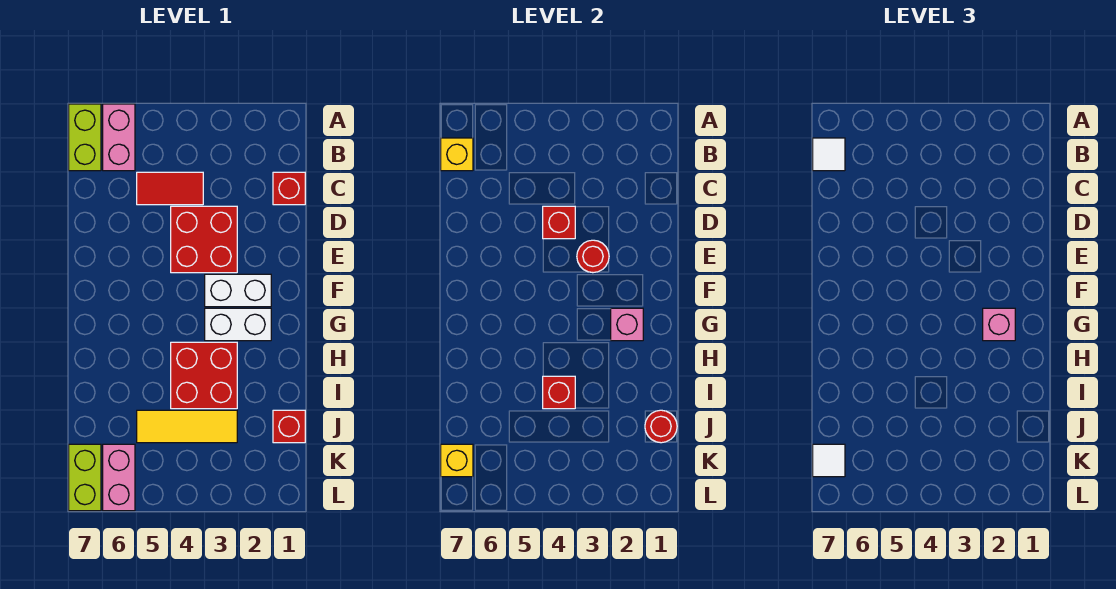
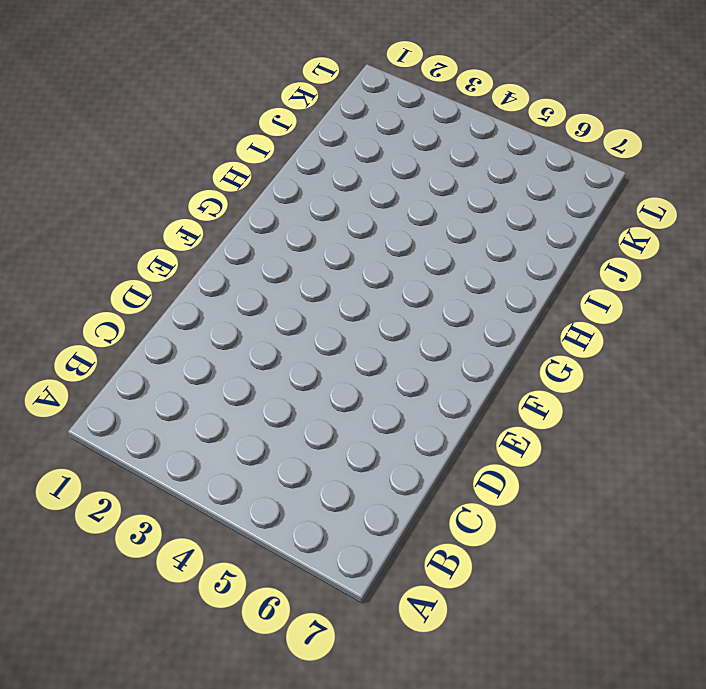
none -> pink 1x2 brick [103,104,135,171]
none -> lime 1x2 brick [69,104,101,171]
none -> red 1x1 brick [273,172,305,205]

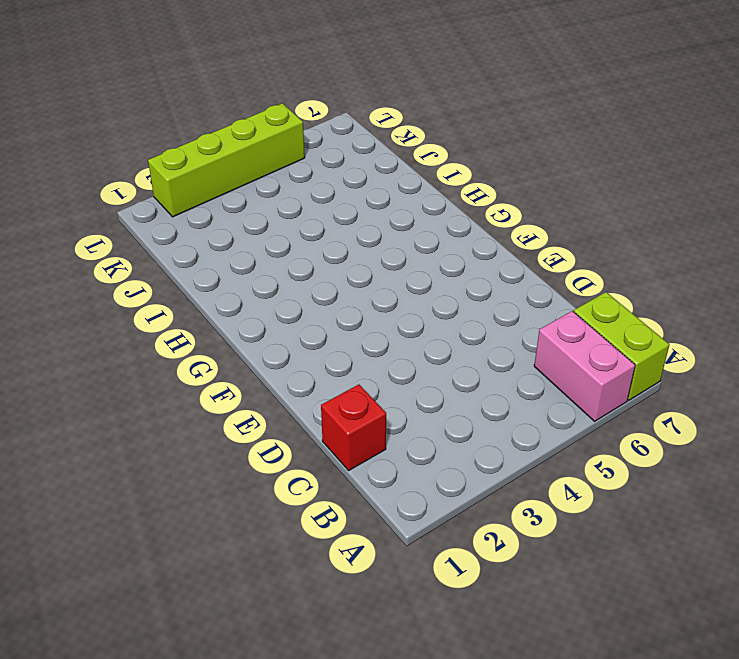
lime 1x4 brick [148,103,305,217] -> none
none -> red 1x2 tile [137,172,203,205]
none -> red 2x2 brick [171,206,237,273]
none -> white 1x2 brick [205,274,271,307]

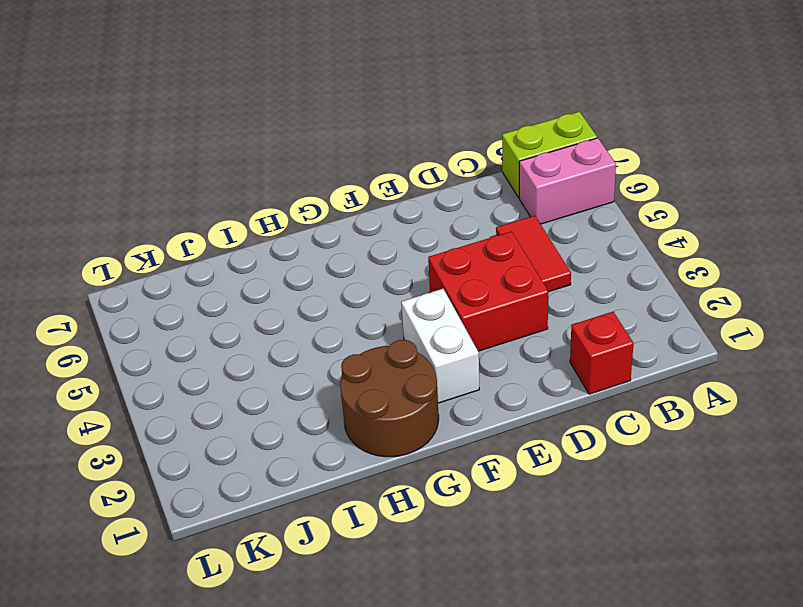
brown 2x2 round brick [340,340,439,457] -> white 1x2 brick [205,308,271,341]
none -> red 2x2 brick [171,342,237,409]
none -> red 1x1 brick [273,410,305,443]
none -> yellow 1x3 tile [137,410,237,443]

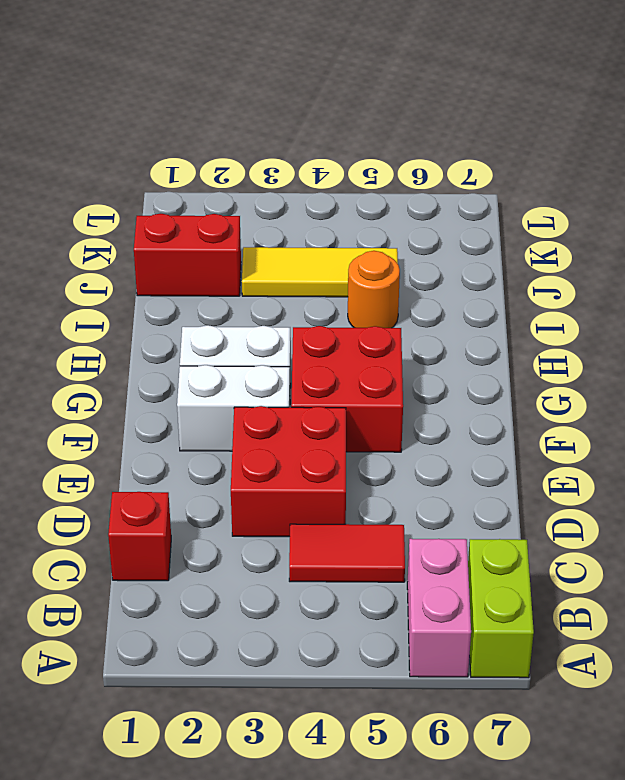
red 2x2 brick [291,326,403,452] -> red 2x2 brick moved to [171,342,237,409]
orange 1x1 round brick [348,251,400,328] -> none
red 1x2 brick [134,214,241,296] -> red 1x1 brick [273,410,305,443]
none -> pink 1x2 brick [103,444,135,511]
none -> lime 1x2 brick [69,444,101,511]
none -> yellow 1x1 brick [441,138,473,171]

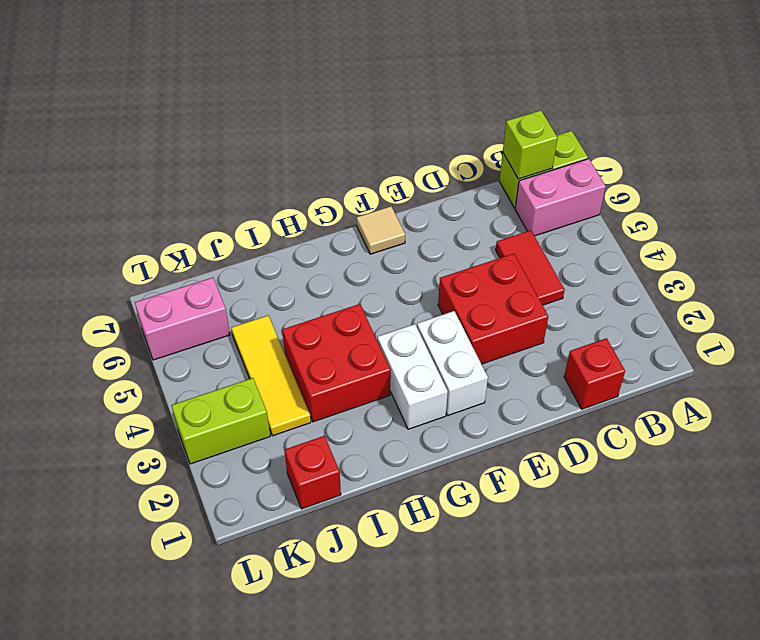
lime 1x1 brick [503,110,557,179] -> yellow 1x1 brick [441,138,473,171]
tan 1x1 tile [357,206,405,254] -> none
lime 1x2 brick [171,378,270,464] -> lime 1x2 brick moved to [69,444,101,511]
none -> red 1x1 brick [543,206,575,239]
none -> red 1x1 round brick [577,240,609,273]
none -> pink 1x1 brick [611,308,643,341]

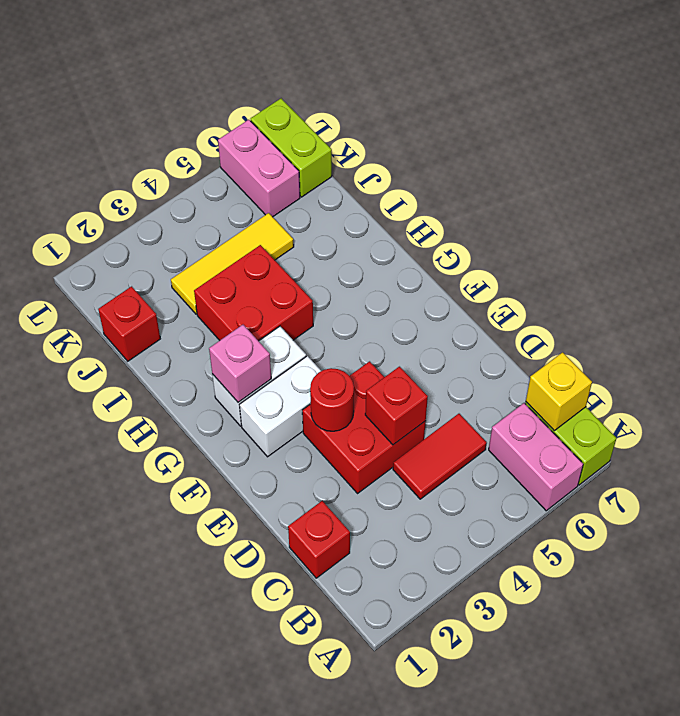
none -> red 1x1 brick [543,376,575,409]
none -> red 1x1 round brick [645,410,677,443]
none -> yellow 1x1 brick [441,444,473,477]

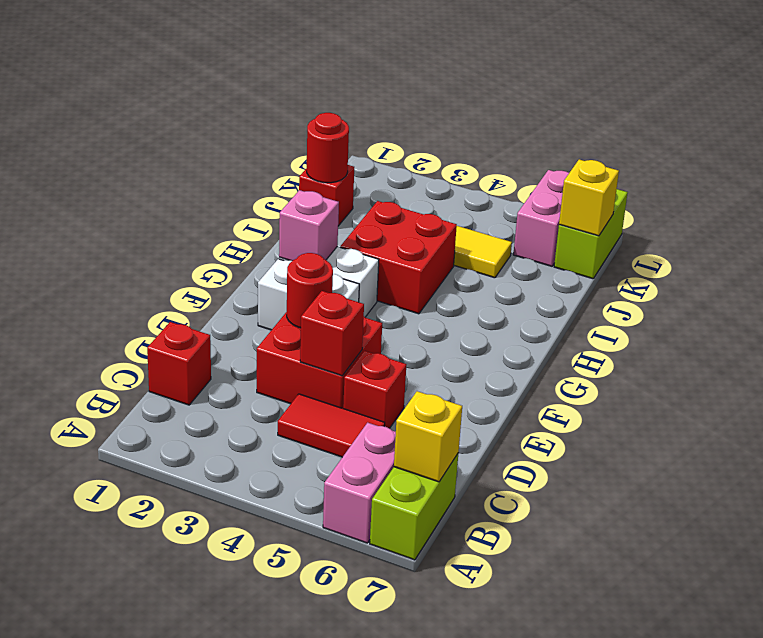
red 1x1 brick [343,351,406,428] -> red 1x1 brick moved to [543,376,575,409]
none -> white 1x1 tile [813,138,845,171]
none -> pink 1x1 brick [983,308,1015,341]
none -> white 1x1 tile [813,444,845,477]

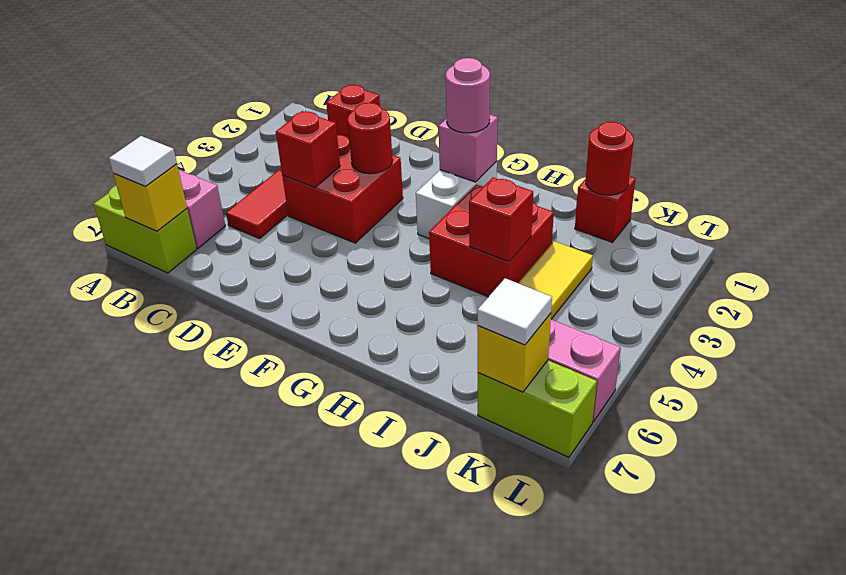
pink 1x1 round brick [446,58,490,133] -> pink 1x1 brick [983,308,1015,341]
none -> white 1x2 brick [205,274,271,307]

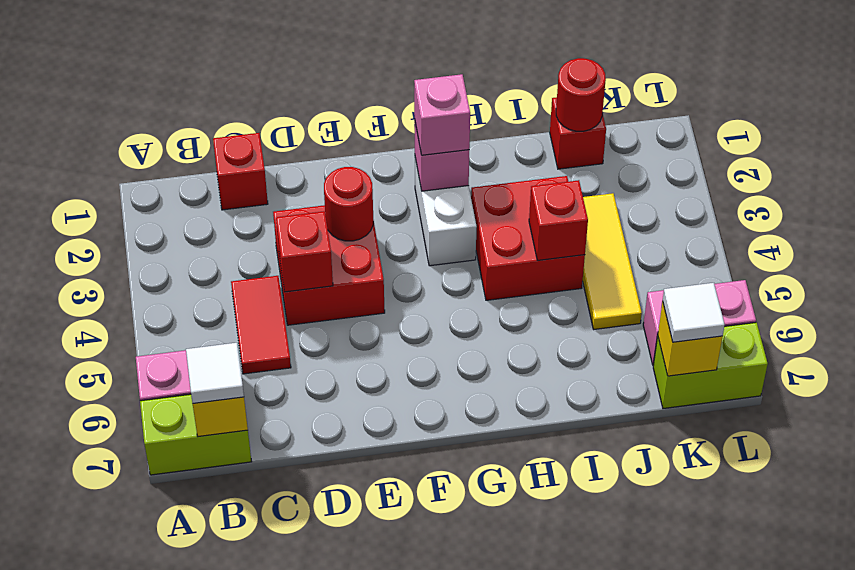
none -> white 1x2 brick [205,274,271,307]

